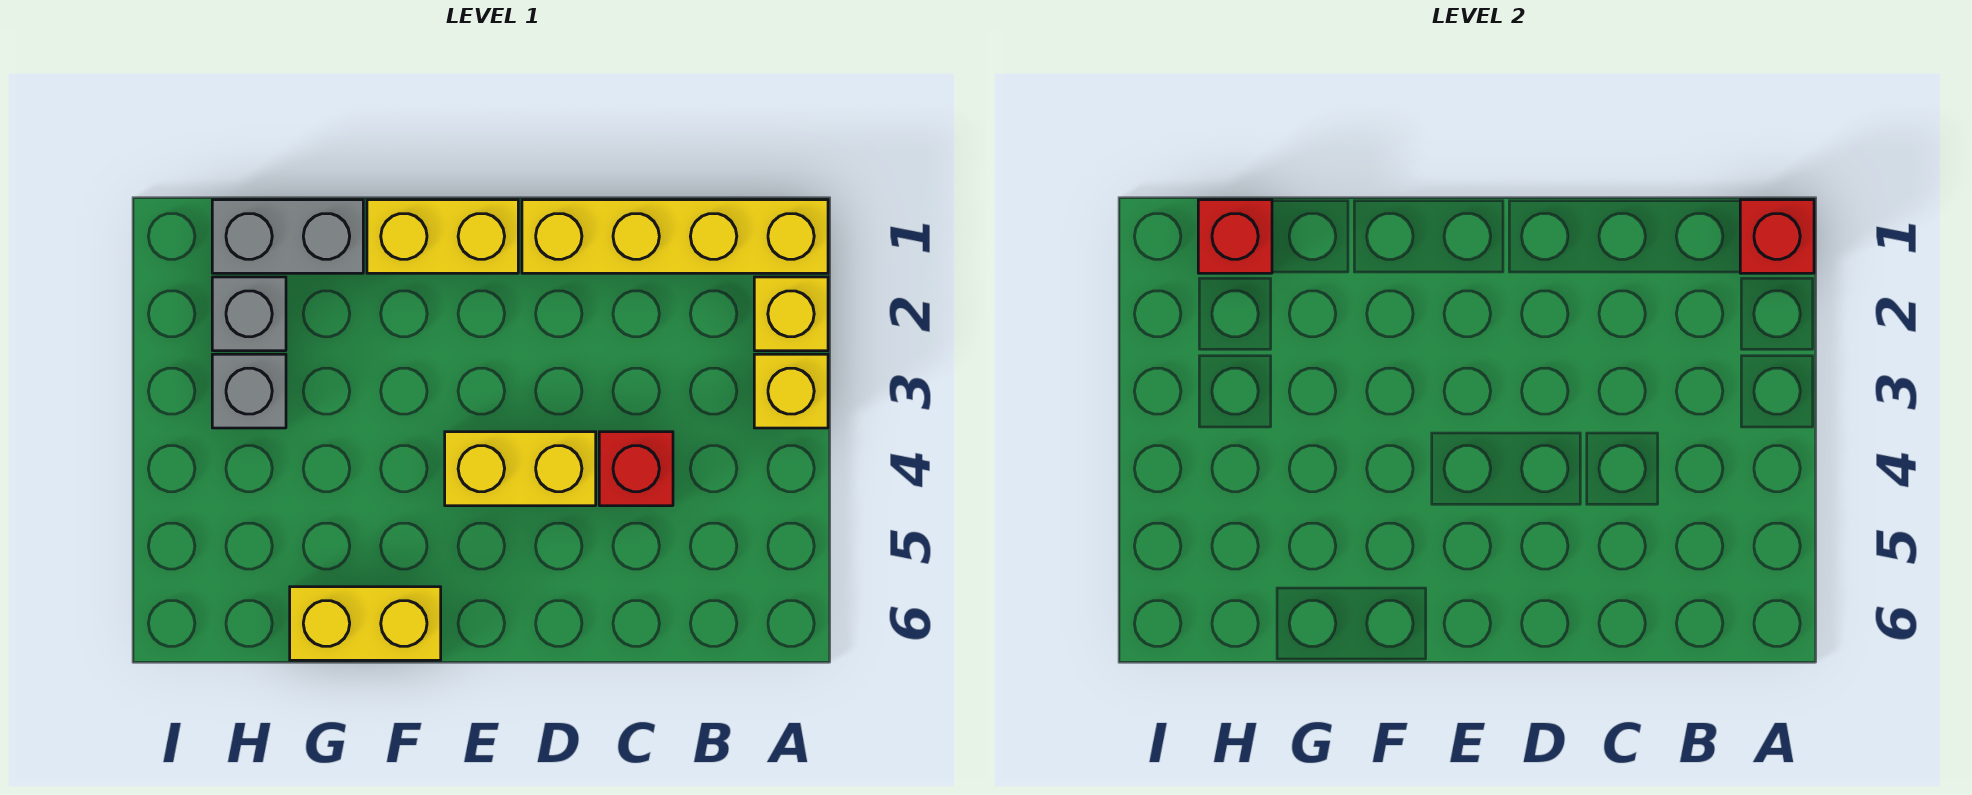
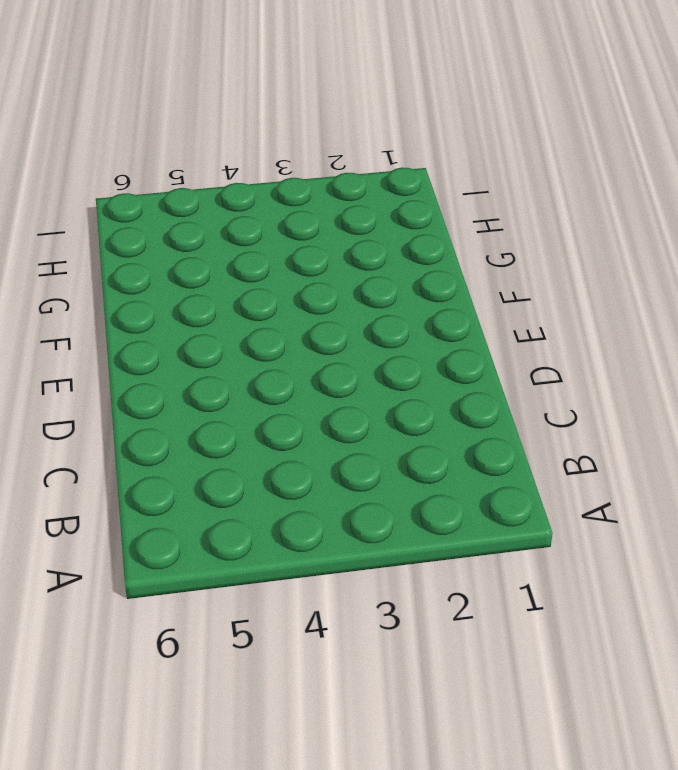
none -> yellow 1x4 brick [522,200,828,273]
none -> yellow 1x1 brick [754,277,828,351]
none -> yellow 1x1 brick [754,354,828,428]

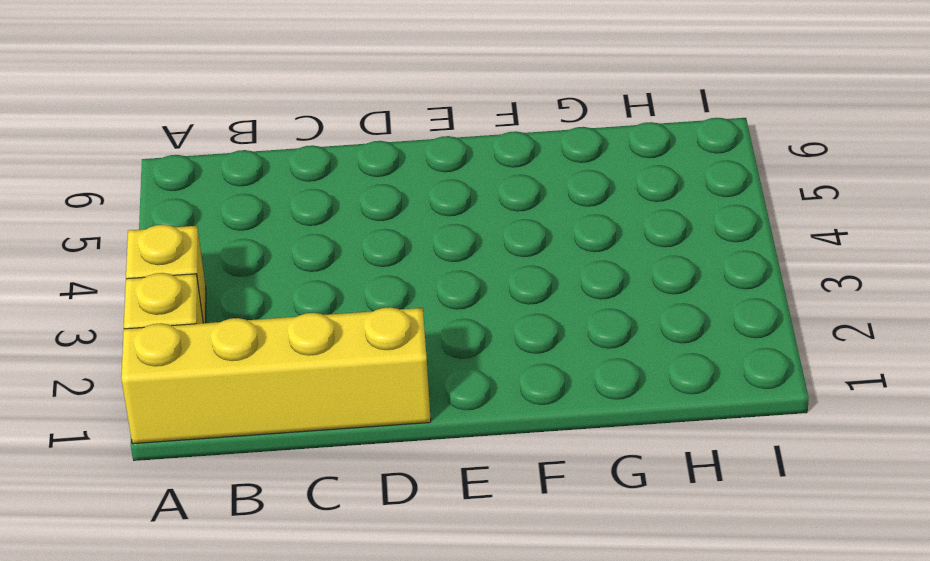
none -> red 1x1 brick [599,432,673,506]
none -> yellow 1x2 brick [445,432,596,506]
none -> yellow 1x2 brick [367,200,518,273]

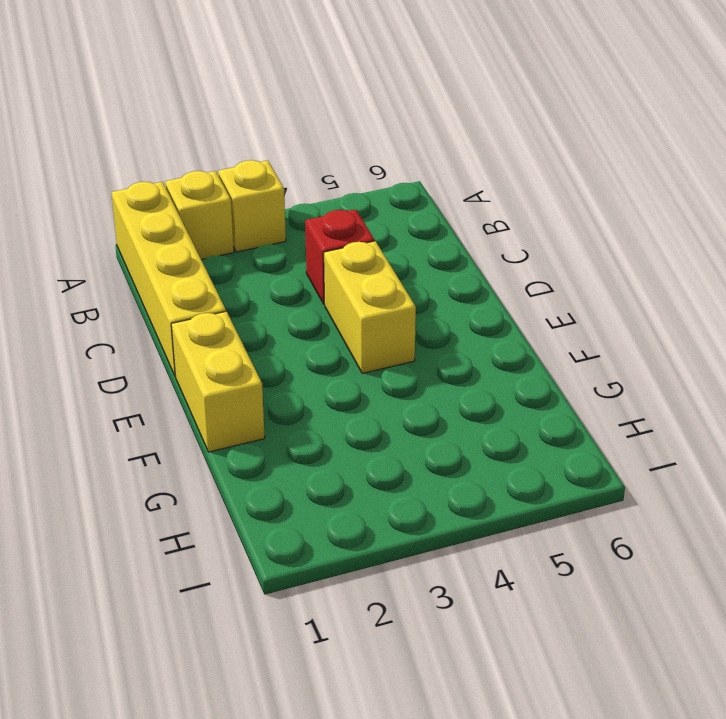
none -> yellow 1x2 brick [290,587,441,660]
none -> grey 1x2 brick [212,200,363,273]
none -> grey 1x1 brick [212,277,286,351]

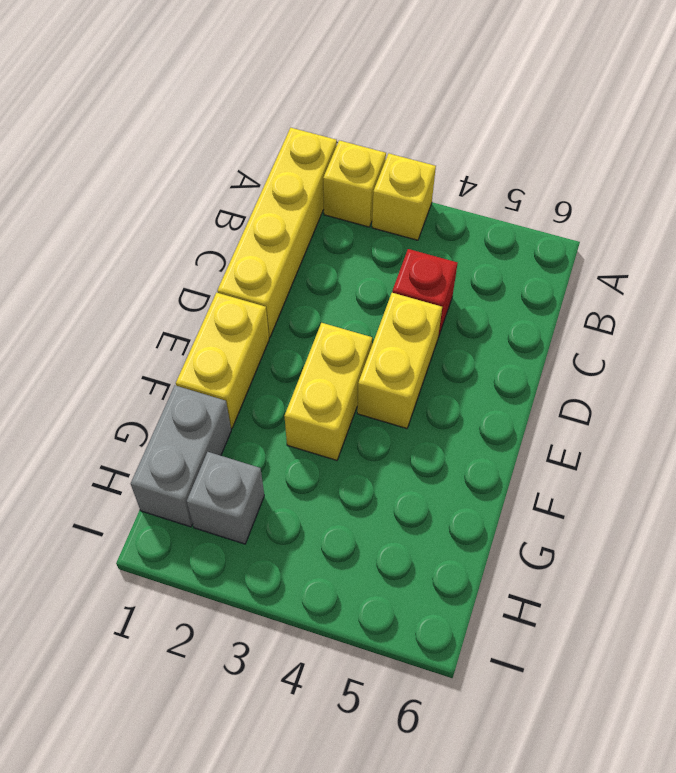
yellow 1x2 brick [284,323,372,460] -> yellow 1x2 brick moved to [290,587,441,660]
none -> grey 1x1 brick [212,354,286,428]
none -> red 1x1 brick [1740,200,1814,273]
none -> red 1x1 brick [1198,200,1272,273]

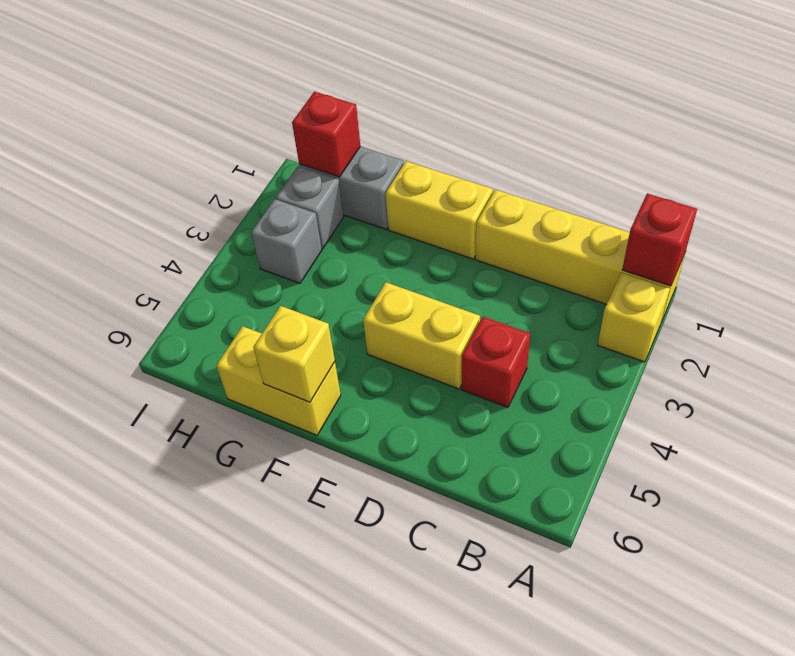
yellow 1x1 brick [253,306,335,402] -> yellow 1x1 brick moved to [754,354,828,428]

